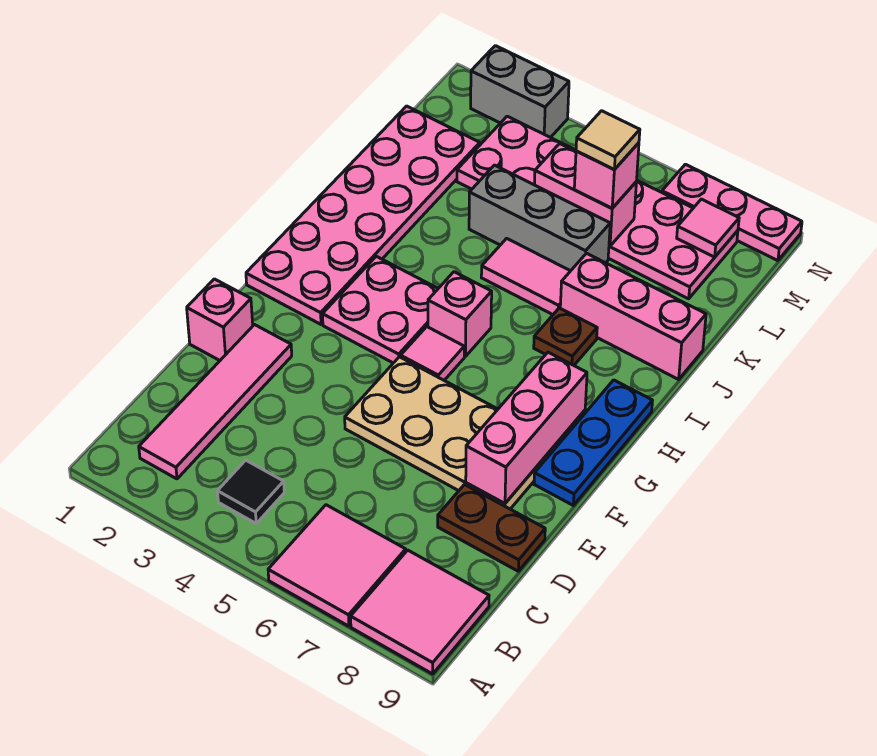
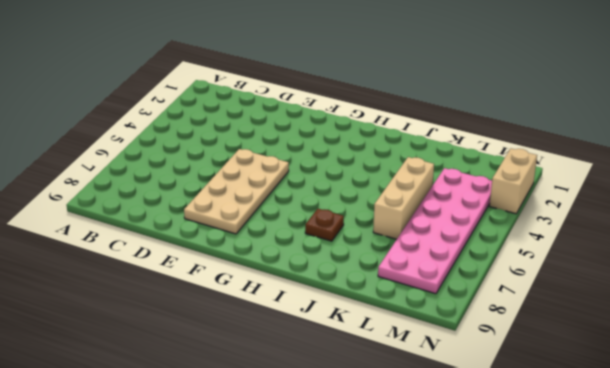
tan 1x3 brick [373,157,434,239] -> grey 1x3 brick [469,165,610,271]
tan 1x2 brick [490,149,537,214] -> grey 1x2 brick [471,46,569,138]
none -> pink 2x2 tile [268,505,406,626]
none -> pink 2x2 tile [351,550,489,674]
none -> pink 1x4 tile [139,325,292,479]

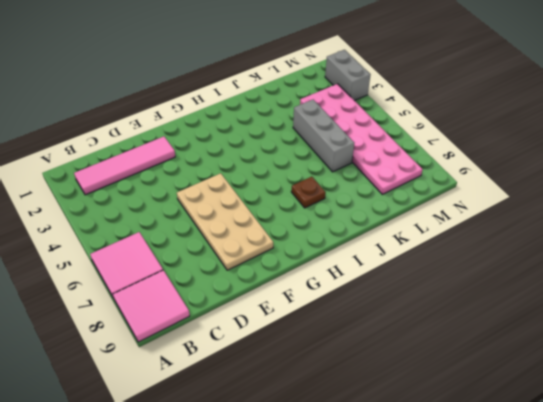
none -> black 1x1 tile [218,460,284,523]
none -> brown 1x2 plate [438,485,545,571]
none -> pink 1x1 brick [187,279,253,360]

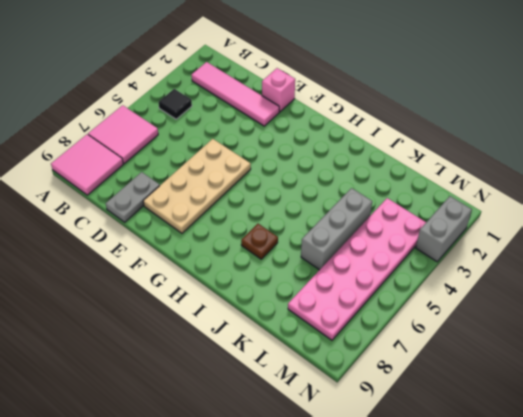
grey 1x2 plate [106,172,160,222] -> brown 1x2 plate [438,485,545,571]
none -> blue 1x3 plate [534,380,653,505]
none -> pink 2x6 plate [246,106,480,324]
none -> pink 2x2 plate [323,256,438,363]

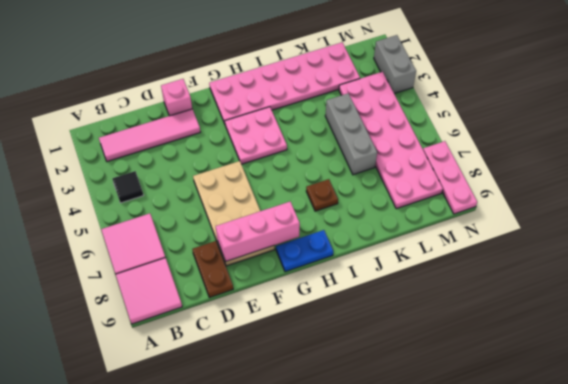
blue 1x2 plate [276,230,333,272] -> blue 1x3 plate [534,380,653,505]
none -> pink 1x1 tile [401,327,464,380]
none -> pink 1x1 brick [428,272,492,357]
none -> pink 1x2 tile [481,238,570,315]

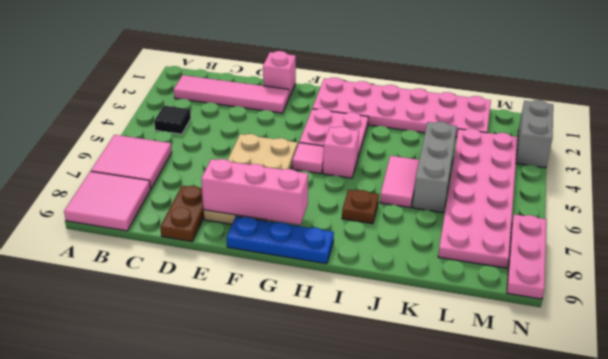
none -> pink 1x3 brick [560,253,706,379]
none -> pink 1x2 brick [534,144,636,246]
none -> pink 1x1 tile [677,199,739,257]

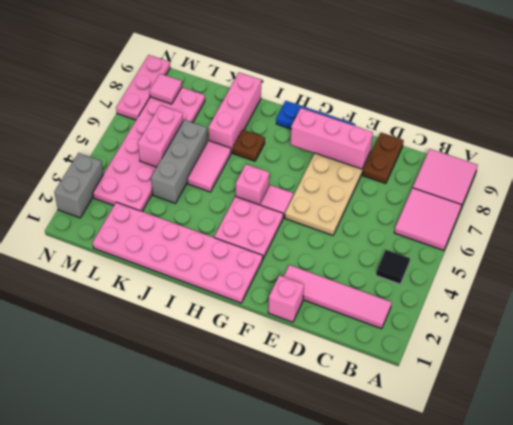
none -> pink 1x1 brick [574,143,639,208]
none -> tan 1x1 tile [576,111,640,169]

